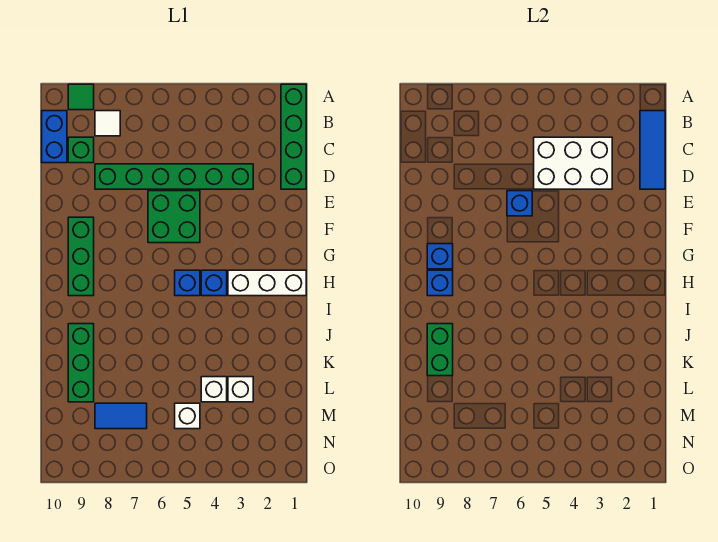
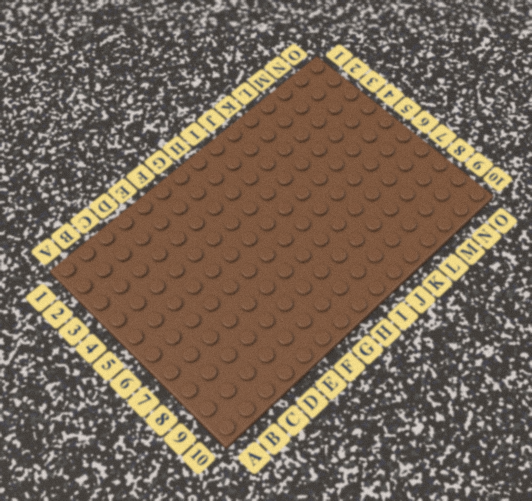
none -> green 1x4 brick [281,84,306,189]
none -> green 1x1 tile [68,84,94,110]
none -> white 1x1 tile [95,111,120,136]

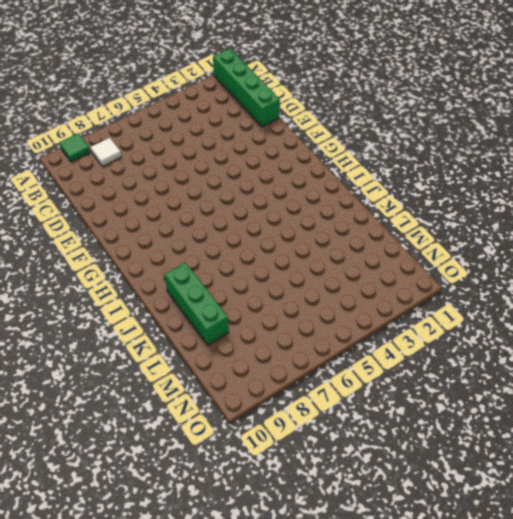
none -> blue 1x2 brick [42,111,67,163]
none -> green 1x1 brick [68,137,94,163]
none -> green 1x6 brick [95,164,253,189]

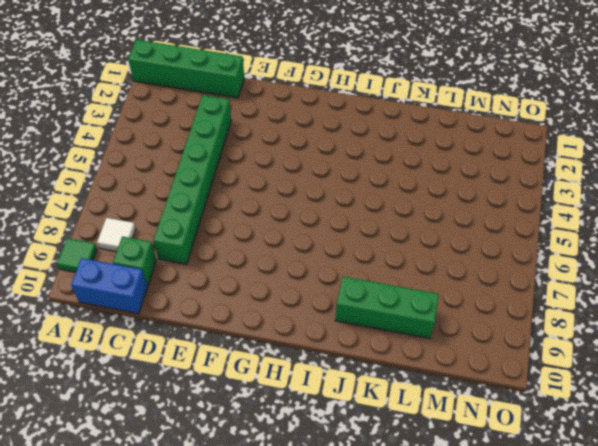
none -> green 2x2 brick [148,191,200,243]
none -> green 1x3 brick [68,217,94,296]
none -> white 1x3 brick [228,270,306,296]

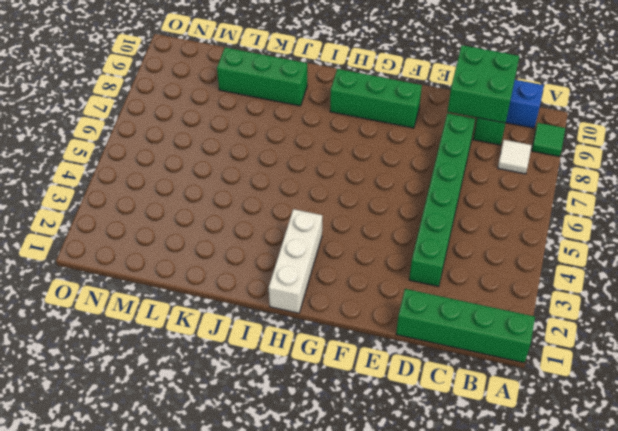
green 2x2 brick [447,45,519,123] -> green 2x2 brick moved to [148,191,200,243]
none -> blue 1x1 brick [201,270,227,296]
none -> blue 1x1 brick [175,270,200,296]
none -> white 1x1 brick [228,377,253,402]

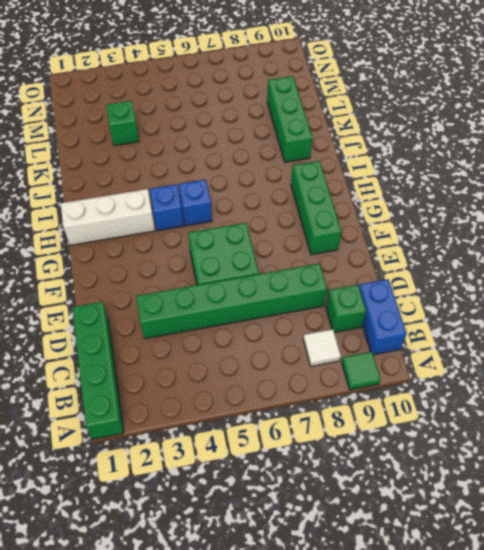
green 1x1 brick [106,101,139,146] -> white 1x1 brick [228,377,253,402]
none -> white 1x1 brick [201,377,227,402]
none -> white 1x1 brick [175,403,200,429]
none -> blue 1x2 tile [95,403,147,429]

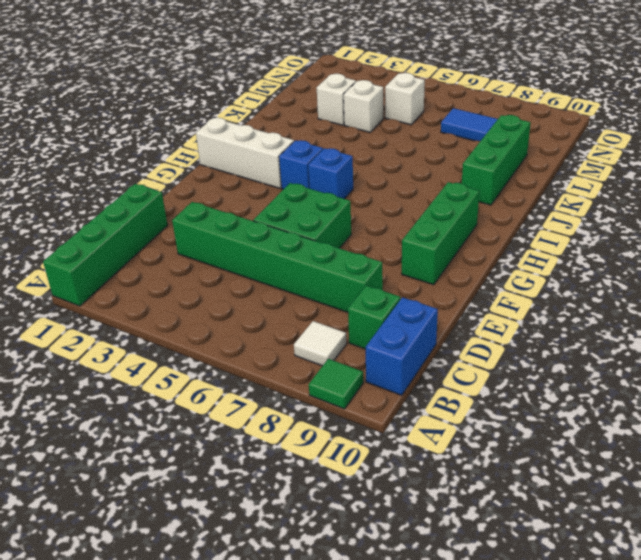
none -> blue 1x3 tile [640,111,665,189]
none -> white 2x3 brick [534,137,612,189]
none -> blue 1x1 brick [507,191,532,216]

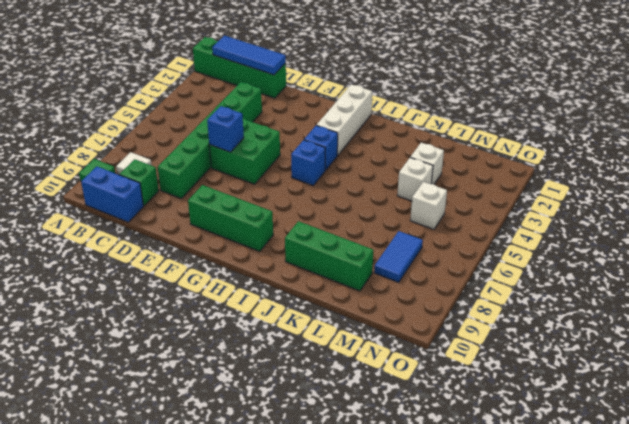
none -> white 2x3 brick [534,137,612,189]
none -> blue 1x1 brick [427,244,453,269]
none -> blue 1x1 brick [427,270,453,296]

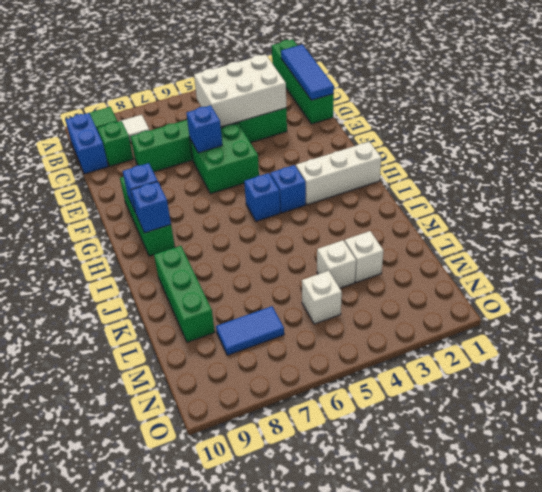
none -> green 1x2 brick [427,324,453,376]

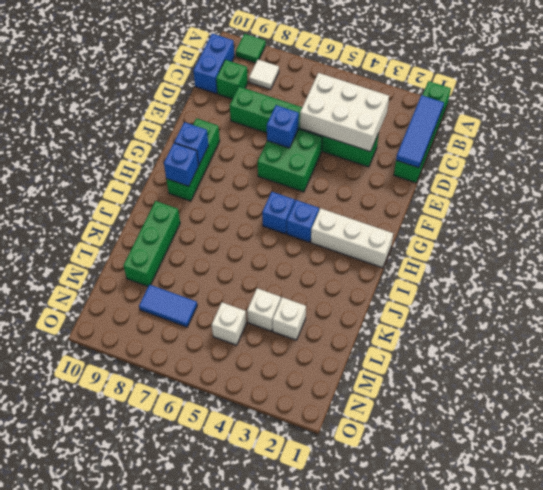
none -> green 1x2 brick [427,324,453,376]

